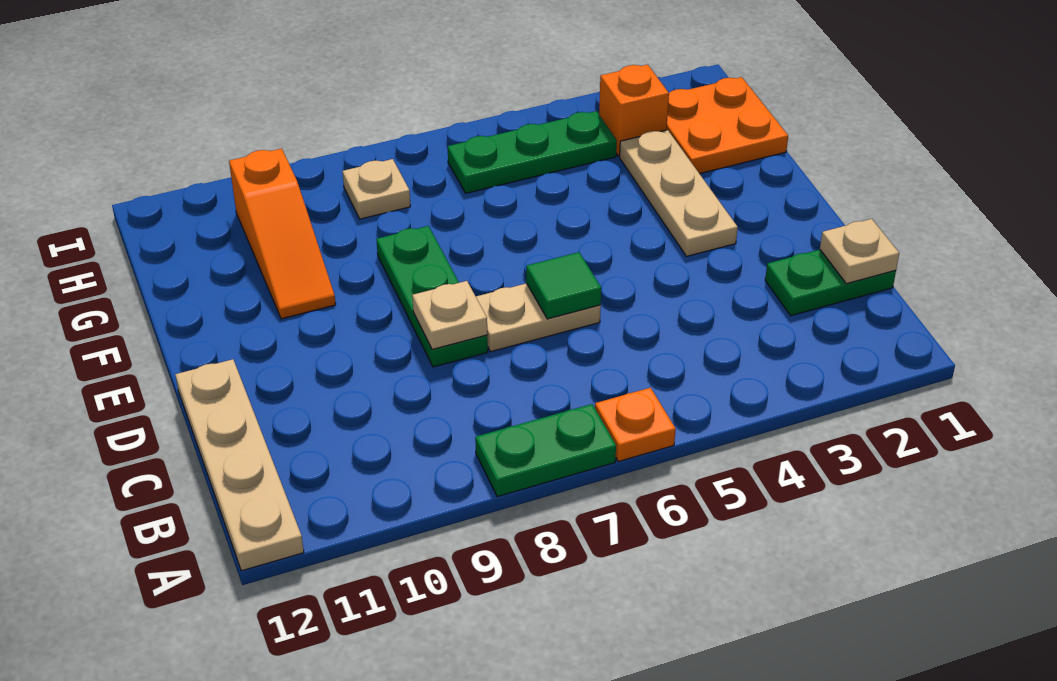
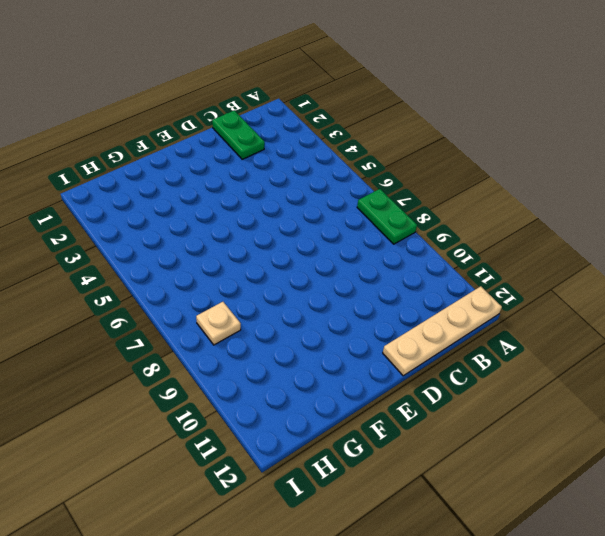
none -> orange 1x1 plate [595,388,676,462]
none -> tan 1x2 plate [476,283,601,352]
none -> green 1x3 plate [376,226,488,367]

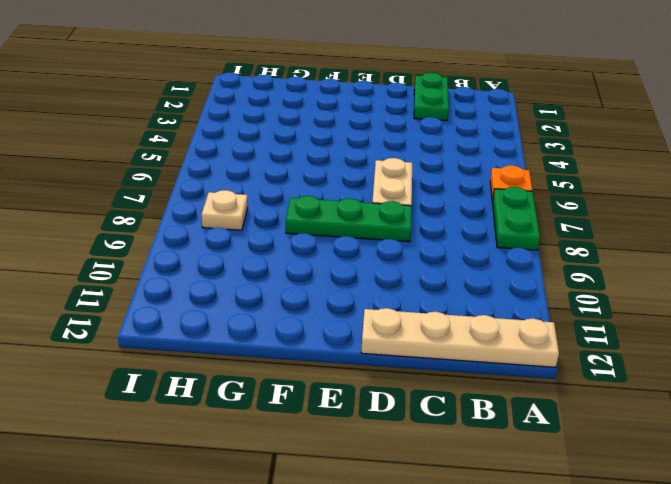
none -> tan 1x3 plate [620,130,738,256]
none -> orange 1x3 slope [229,149,336,319]
none -> orange 2x2 plate [667,77,788,174]

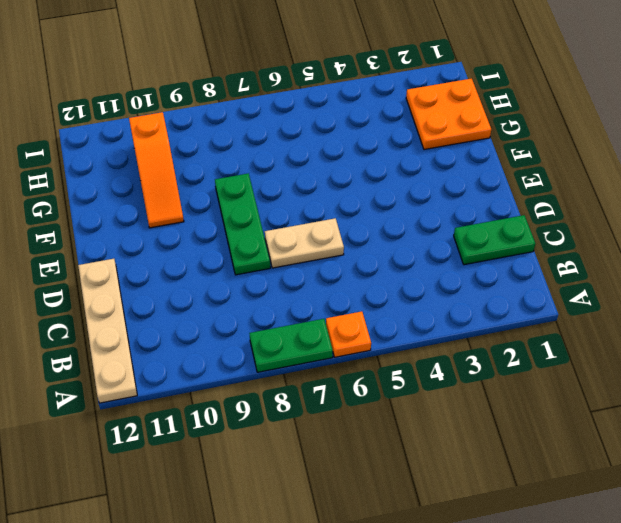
none -> tan 1x3 plate [620,130,738,256]
none -> orange 1x1 brick [599,64,669,156]
none -> green 1x3 plate [448,111,617,193]

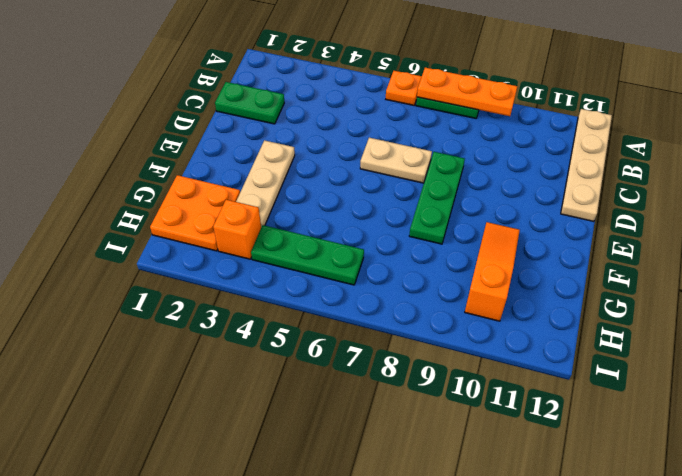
orange 1x3 plate [417,68,517,116] -> none
none -> tan 1x1 plate [343,159,410,219]
none -> tan 1x1 plate [820,219,899,284]
none -> green 1x1 tile [526,252,601,319]

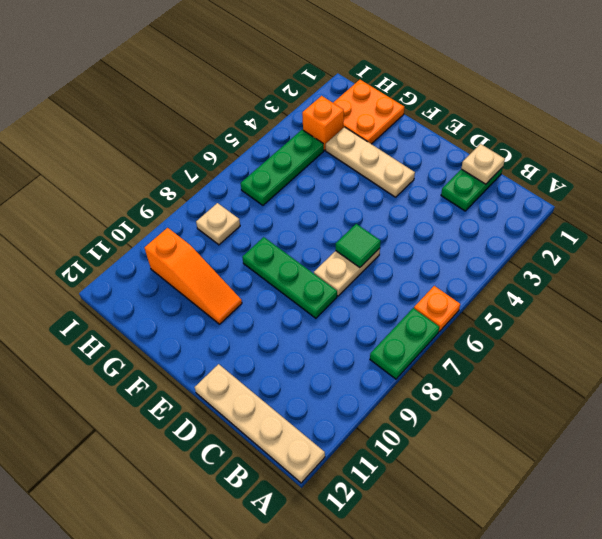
none -> tan 1x1 plate [412,281,487,349]

